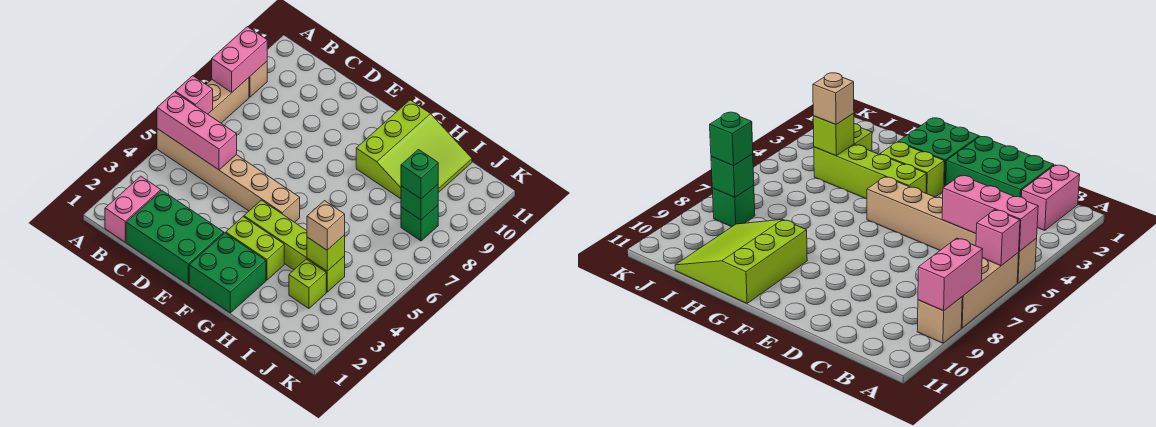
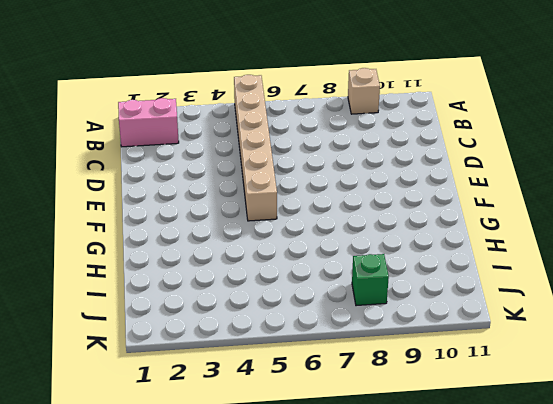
none -> tan 1x3 brick [206,78,249,123]
none -> green 2x3 brick [126,191,224,284]
none -> green 2x2 brick [189,233,266,313]

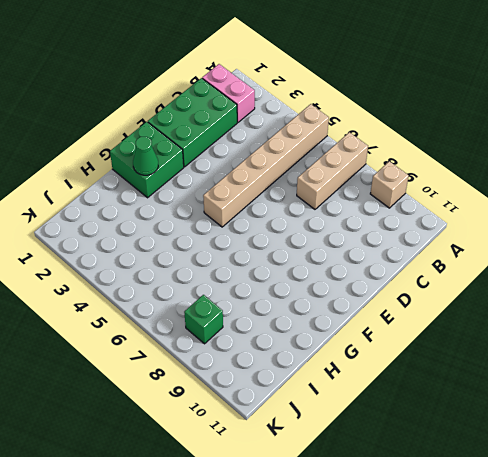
tan 1x3 brick [297,132,368,209] -> tan 1x3 brick turned to [206,78,249,123]
green 1x1 cone [133,137,158,175] -> none
none -> lime 1x2 brick [226,217,284,280]
none -> lime 1x4 brick [244,200,345,292]
none -> lime 3x3 slope [356,100,472,199]

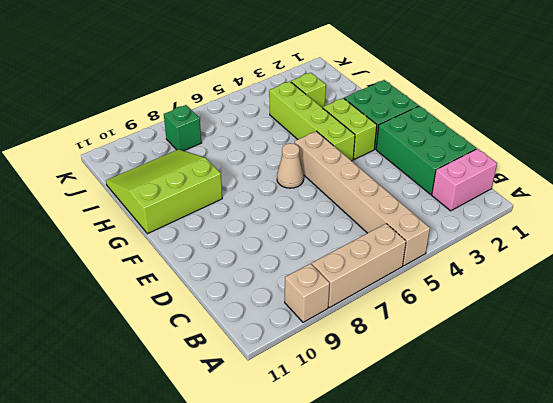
tan 1x1 cone [277,143,304,188] -> none
none -> pink 1x3 brick [157,92,237,170]
none -> pink 1x1 brick [175,76,213,114]
none -> pink 1x2 brick [212,27,267,92]

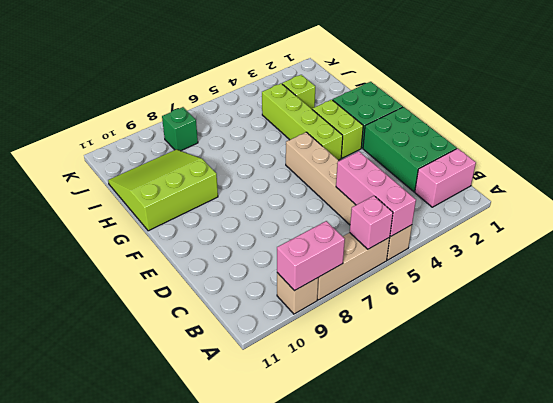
none -> lime 1x1 brick [307,235,345,271]
none -> green 1x1 brick [401,184,438,220]
none -> tan 1x1 brick [307,201,345,250]

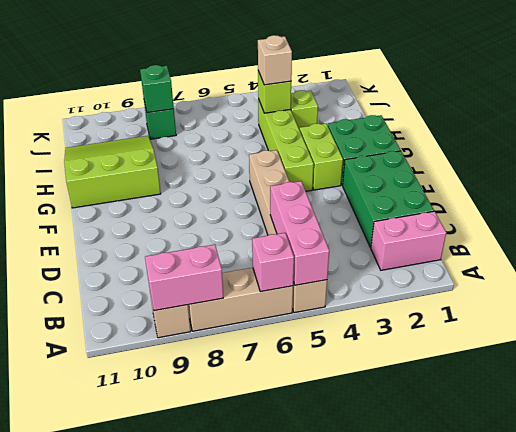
none -> green 1x1 brick [401,150,438,199]

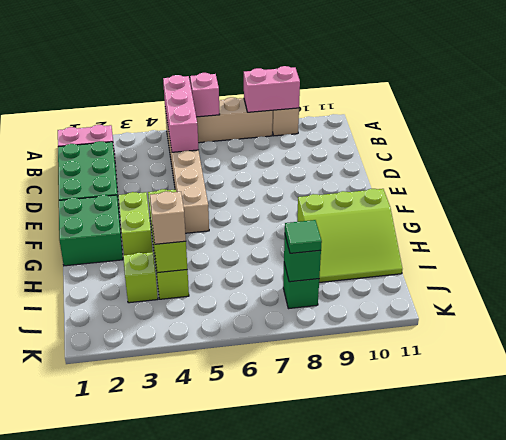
green 1x1 tile [285,220,322,253] -> green 1x1 brick [401,150,438,199]

